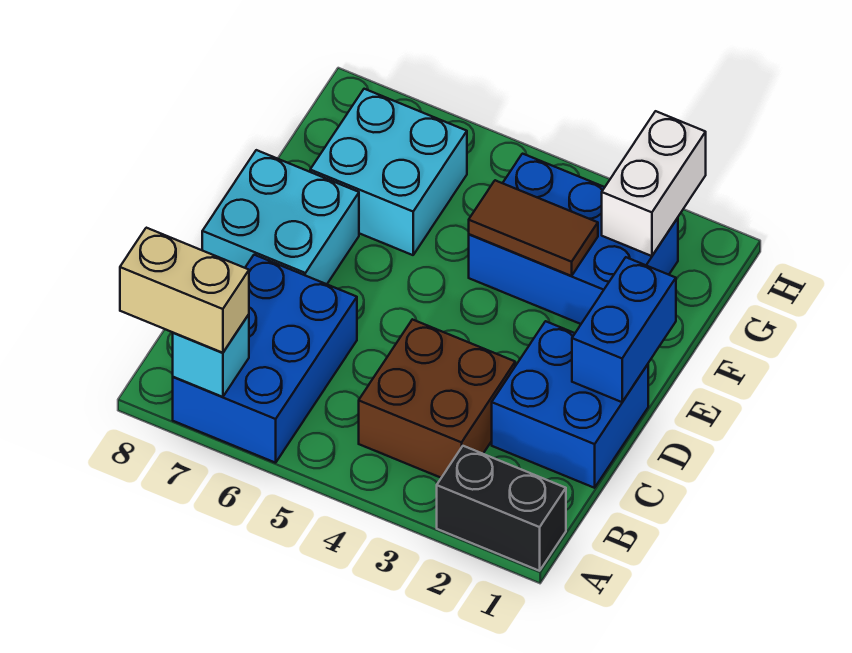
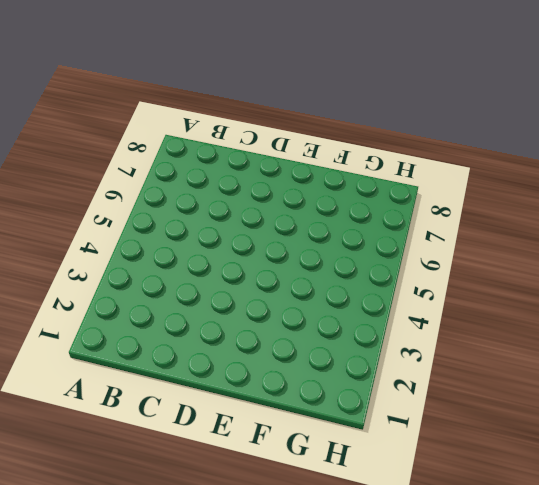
none -> black 1x2 brick [437,446,566,571]
none -> blue 2x3 brick [173,255,357,463]
none -> brown 2x2 brick [359,319,515,478]

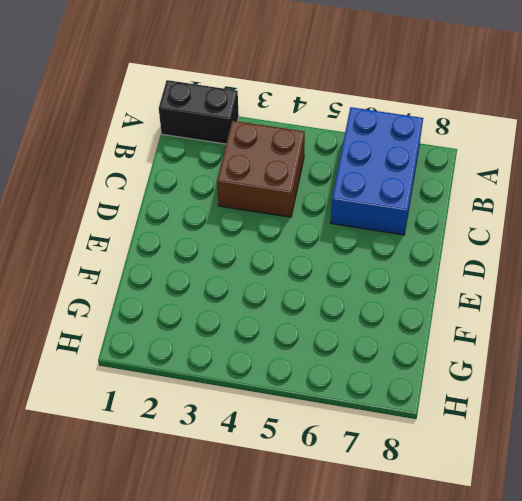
none -> blue 2x2 brick [492,321,648,488]
none -> cyan 2x2 brick [202,150,359,284]
none -> blue 2x3 brick [469,154,678,324]

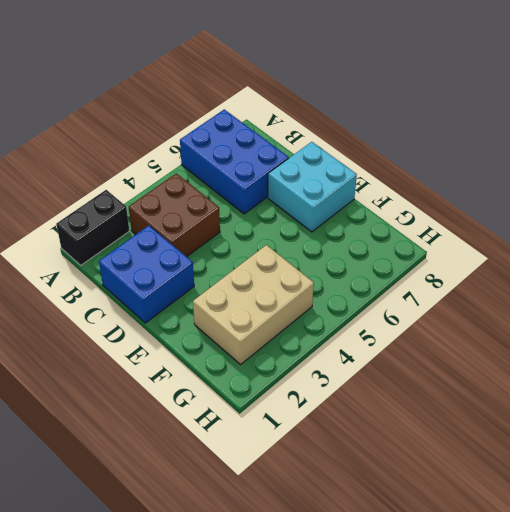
tan 2x3 brick [193,245,314,364] -> blue 2x3 brick [469,154,678,324]
none -> cyan 2x2 brick [310,89,467,255]
none -> cyan 1x1 brick [173,315,249,397]
none -> blue 1x2 brick [572,257,676,402]

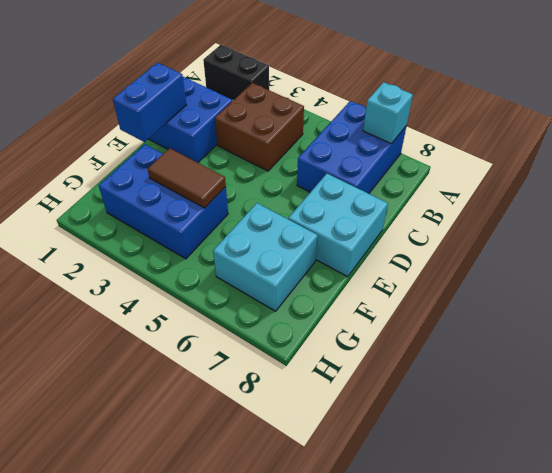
none -> white 1x2 brick [602,111,706,256]
none -> tan 1x2 brick [120,228,249,353]

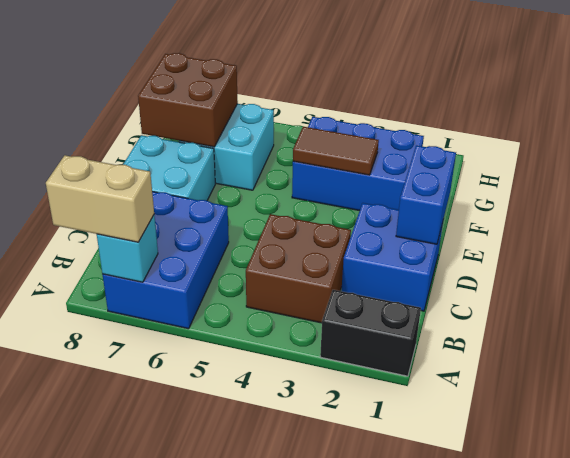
brown 2x2 brick [138,53,238,147] -> none
none -> white 1x2 brick [602,111,706,256]

